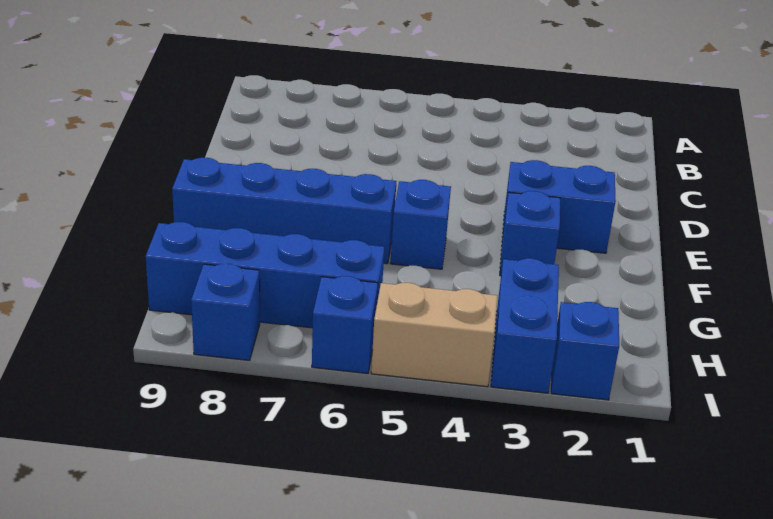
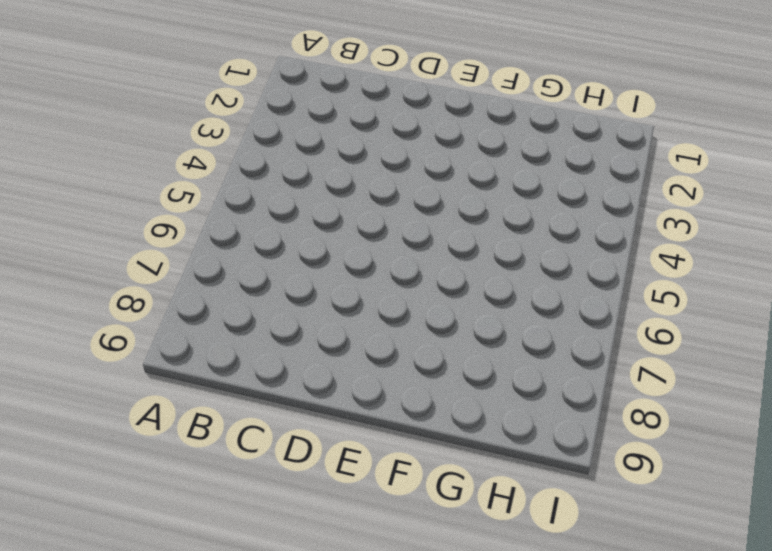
none -> blue 1x2 brick [502,160,616,253]
none -> blue 1x1 brick [500,191,560,276]

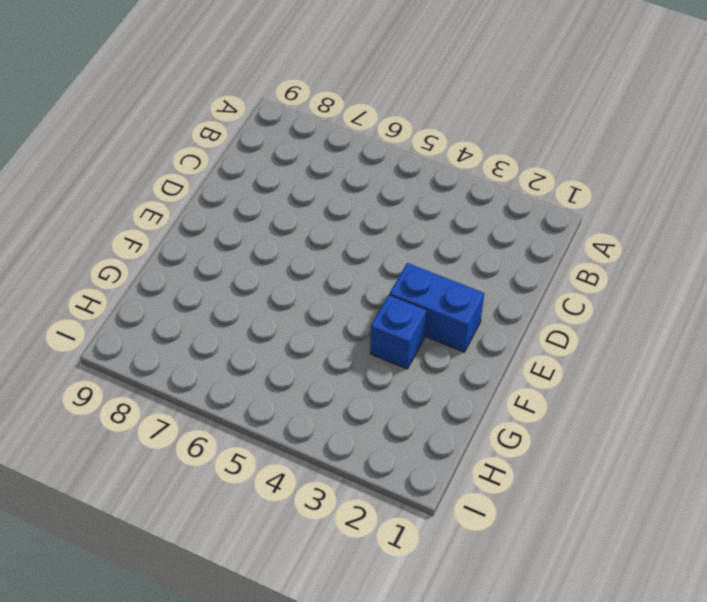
none -> blue 1x1 brick [390,180,451,269]
none -> blue 1x4 brick [172,158,396,264]

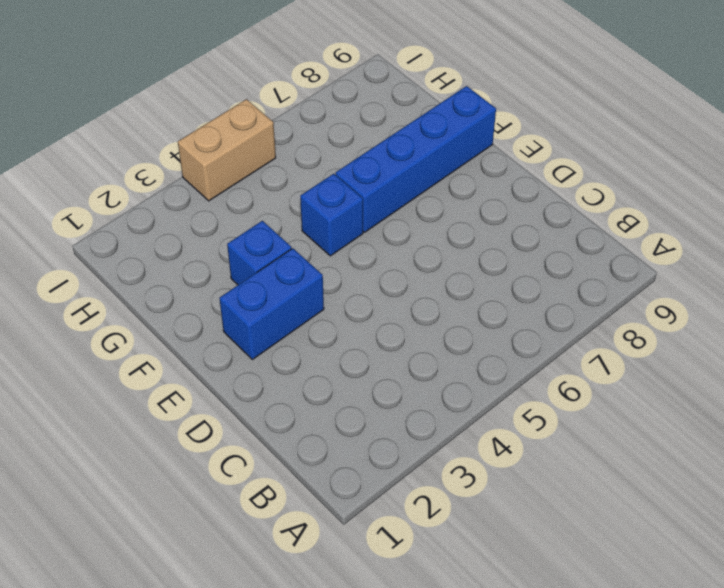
none -> blue 1x2 brick [491,258,559,393]
none -> blue 1x4 brick [146,222,384,328]

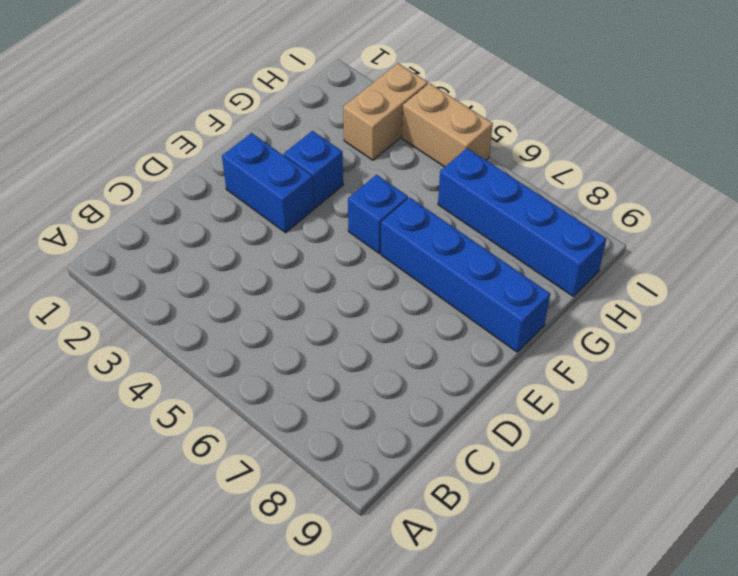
tan 1x2 brick [343,63,428,160] -> blue 1x2 brick [491,258,559,393]
none -> blue 1x1 brick [551,302,619,400]
none -> blue 1x1 brick [312,276,378,373]

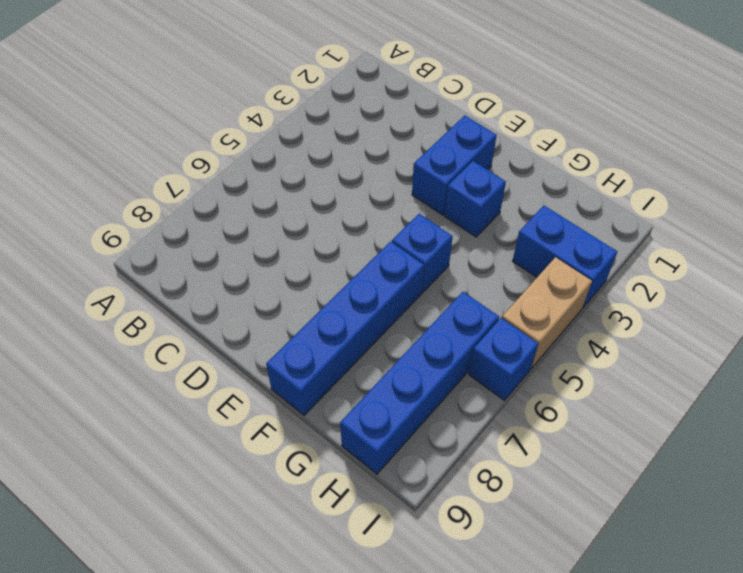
none -> blue 1x1 brick [551,302,619,400]
none -> blue 1x1 brick [191,264,260,360]

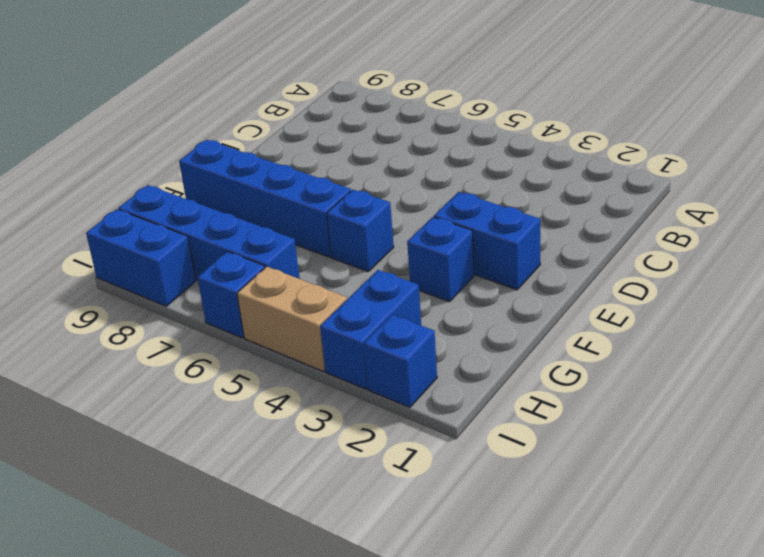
blue 1x2 brick [86,209,196,306] -> blue 1x1 brick [191,264,260,360]

